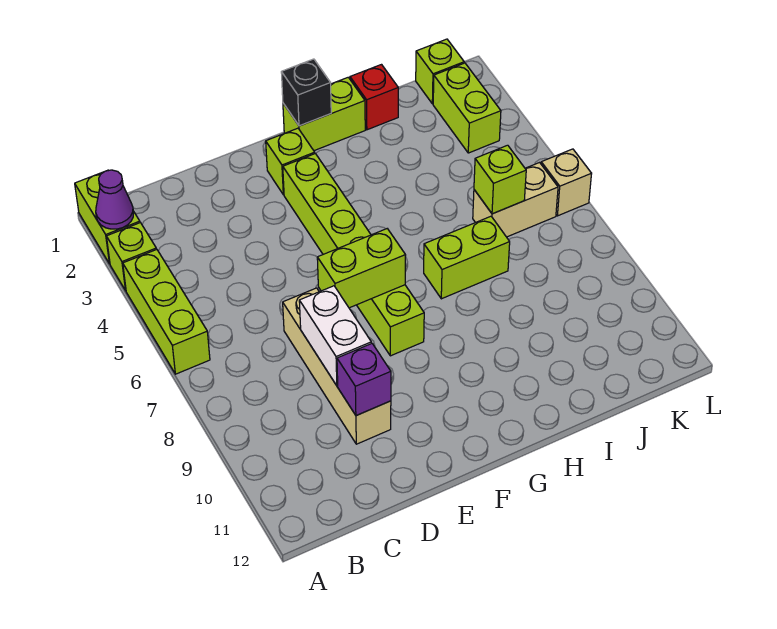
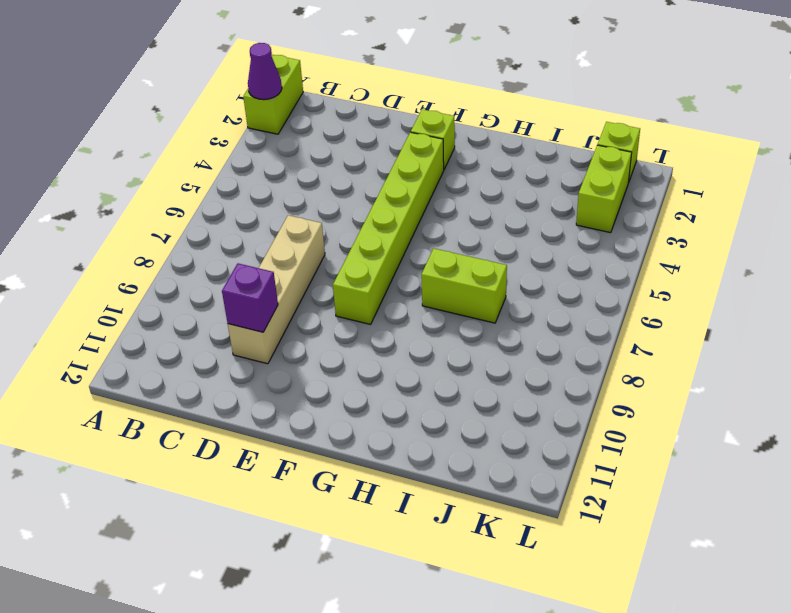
none -> lime 1x1 brick [107,223,156,291]
none -> lime 1x3 brick [123,249,210,374]
none -> lime 1x2 brick [283,77,365,151]

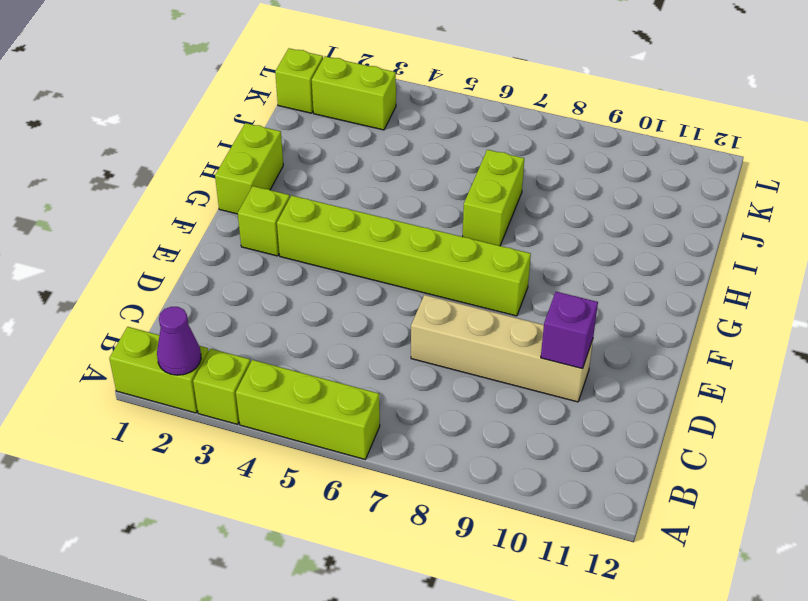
none -> red 1x1 brick [350,65,398,130]
none -> tan 1x2 brick [473,163,558,237]
none -> tan 1x1 brick [541,149,592,216]

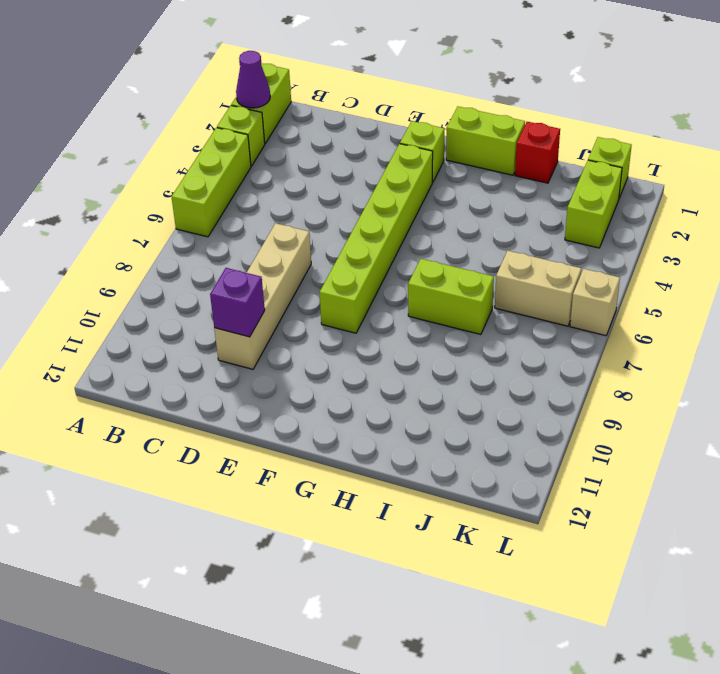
none -> white 1x2 brick [299,286,371,386]
none -> lime 1x2 brick [317,229,406,308]
none -> black 1x1 brick [281,59,331,126]

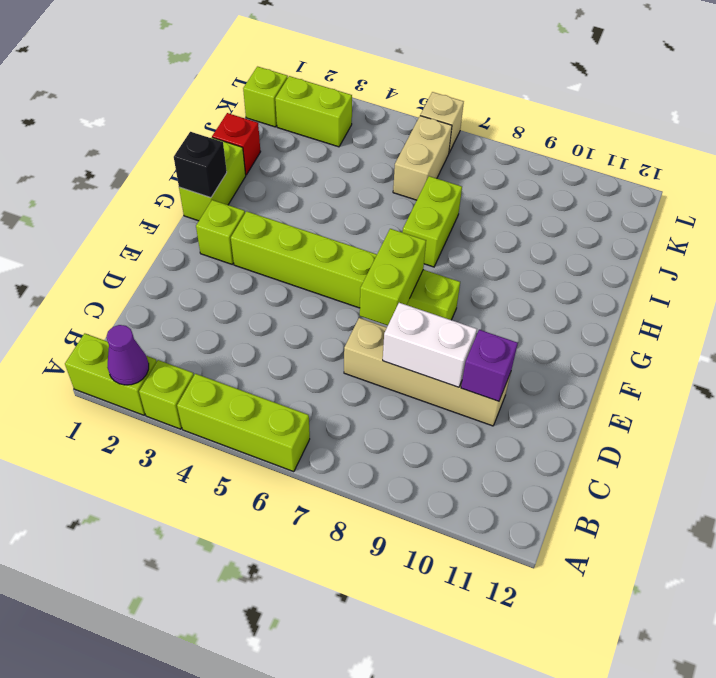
none -> lime 1x1 brick [474,145,526,214]

